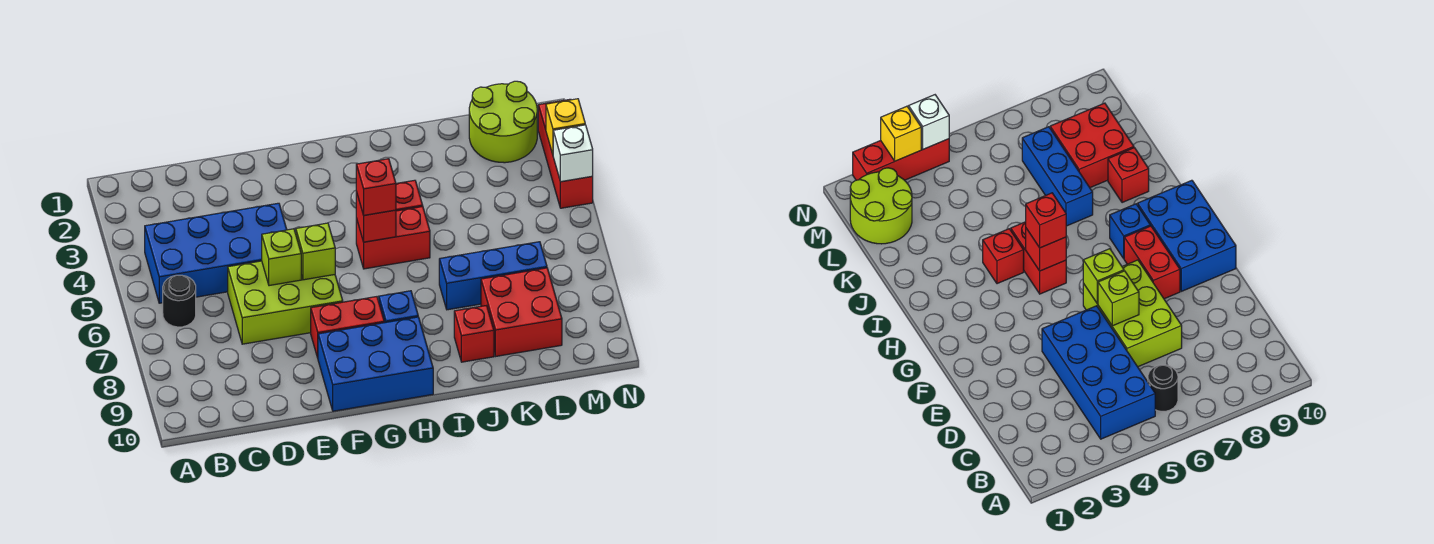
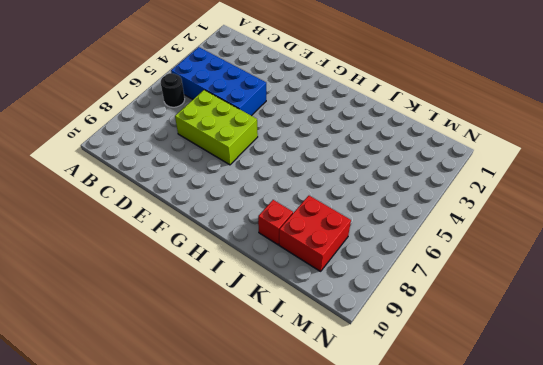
none -> red 1x2 brick [311,297,384,358]
none -> blue 2x3 brick [318,317,433,411]
none -> red 1x2 brick [356,206,430,269]

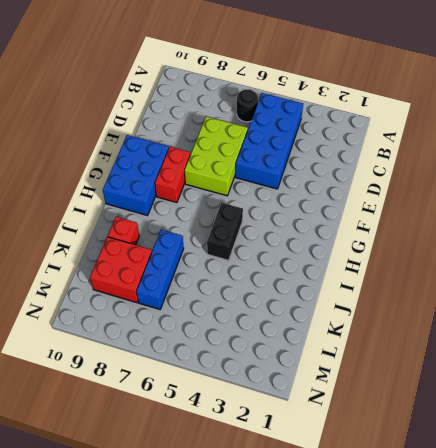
black 1x2 brick [207,203,243,260] -> red 1x2 brick [356,206,430,269]
none -> blue 1x1 brick [379,291,418,323]
none -> red 1x1 brick [396,180,423,211]
none -> lime 2x2 round brick [469,81,537,163]

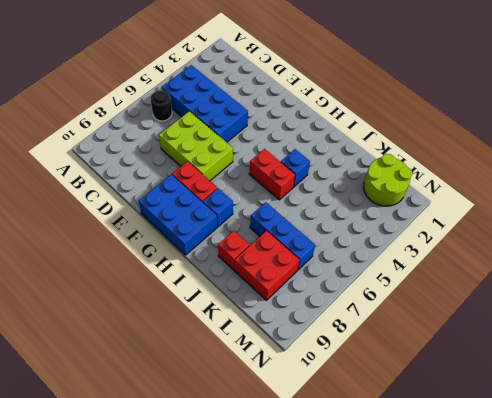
blue 1x1 brick [281,149,310,187] -> red 1x1 brick [396,180,423,211]
none -> red 1x3 brick [538,99,593,208]
none -> lime 1x1 brick [262,229,301,286]
none -> lime 1x1 brick [296,223,335,280]

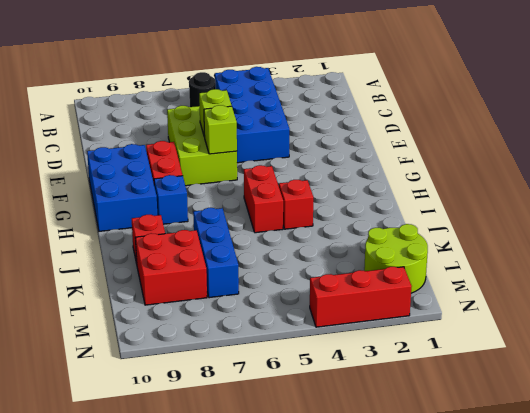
none -> red 1x1 brick [356,191,396,242]
none -> yellow 1x1 brick [546,99,585,154]
none -> white 1x1 brick [553,125,593,182]

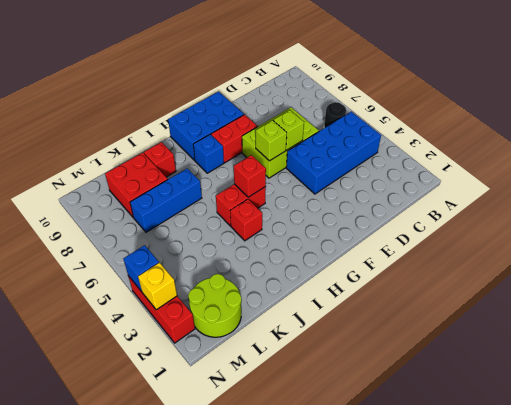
blue 1x1 brick [123,245,159,292] -> white 1x1 brick [553,125,593,182]
none -> red 1x1 brick [356,159,396,215]

